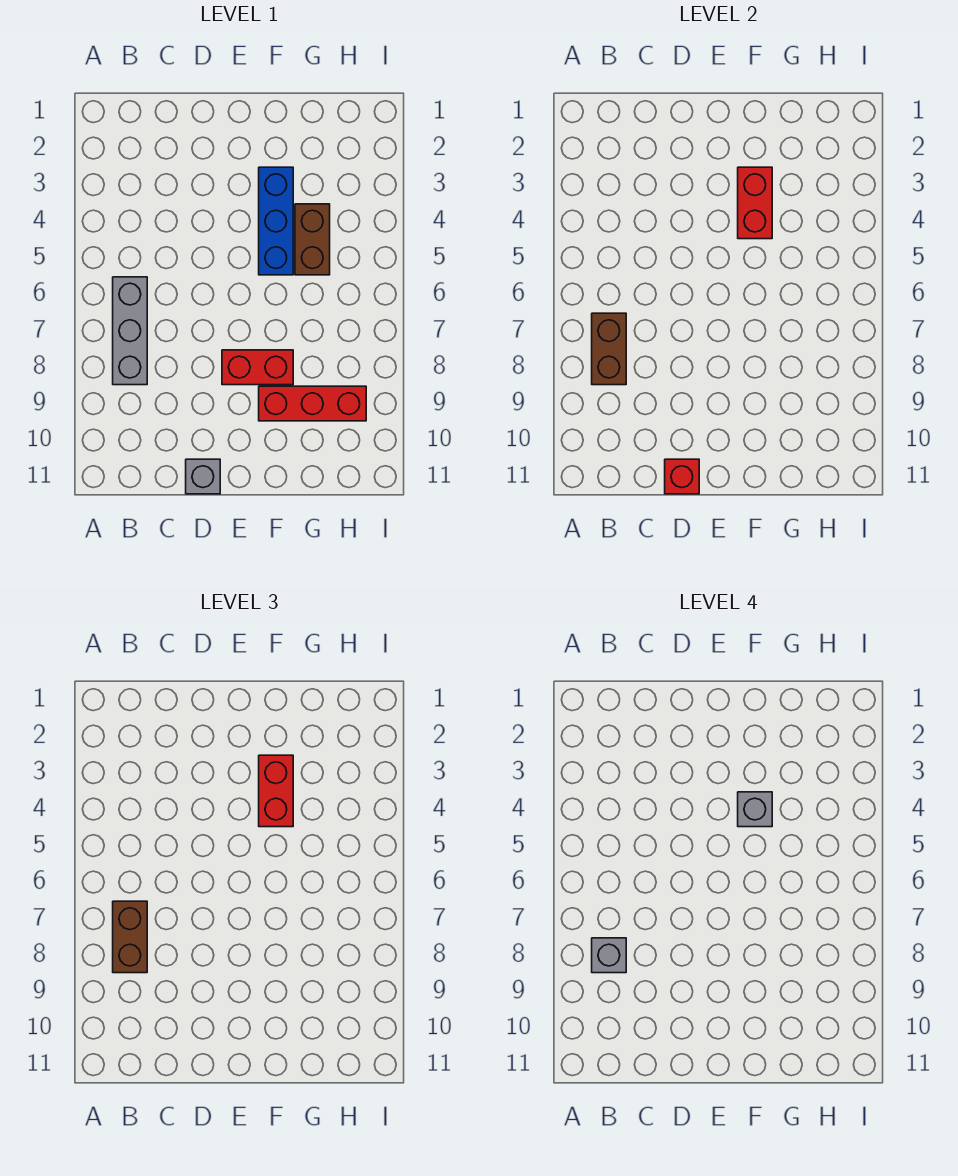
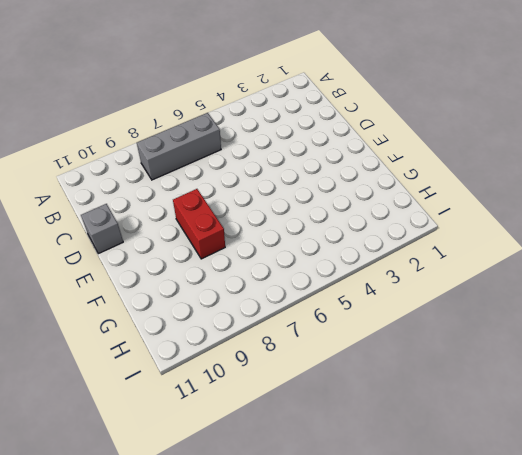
none -> blue 1x3 brick [259,167,293,275]
none -> red 1x3 brick [259,386,366,421]
none -> brown 1x2 brick [295,204,330,275]

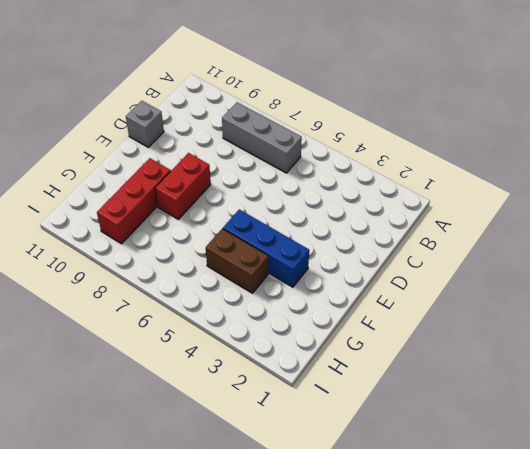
none -> brown 1x2 brick [592,313,626,385]
none -> red 1x1 brick [665,459,699,494]
none -> red 1x2 brick [738,167,772,239]

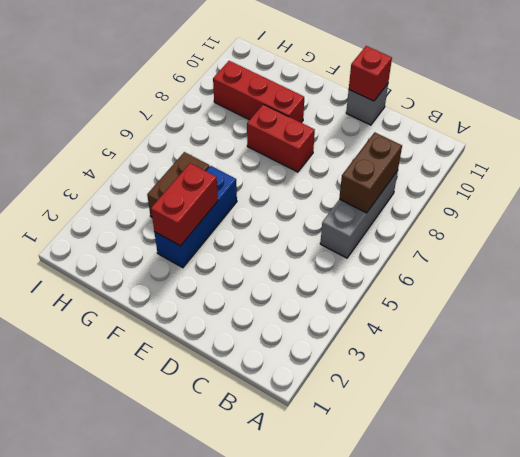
none -> brown 1x2 brick [113,901,147,973]
none -> red 1x2 brick [259,755,293,827]
none -> grey 1x1 brick [592,938,626,973]

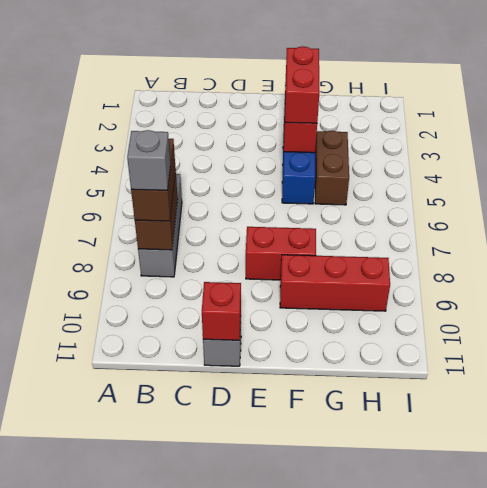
none -> grey 1x1 brick [738,792,772,827]

